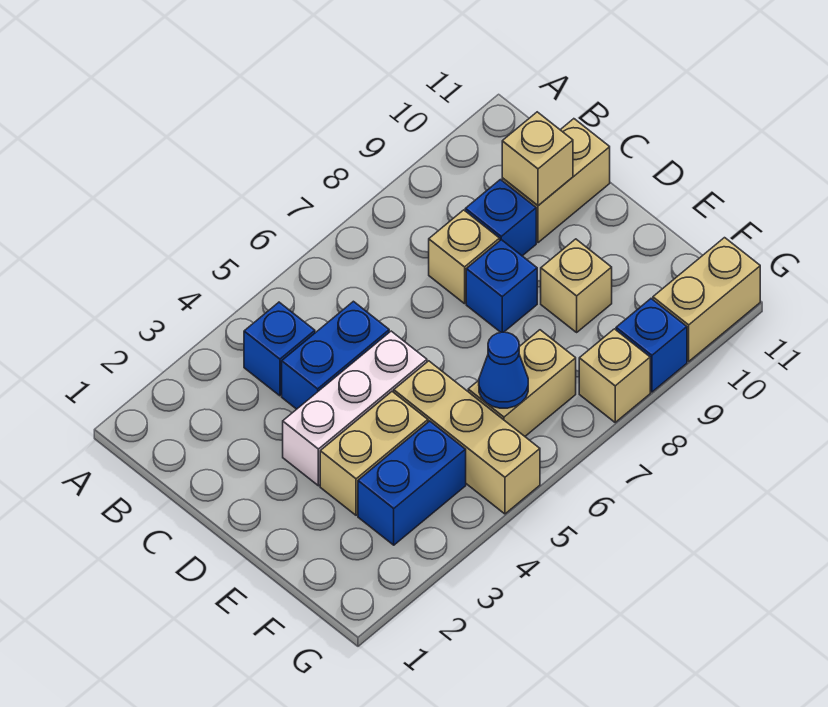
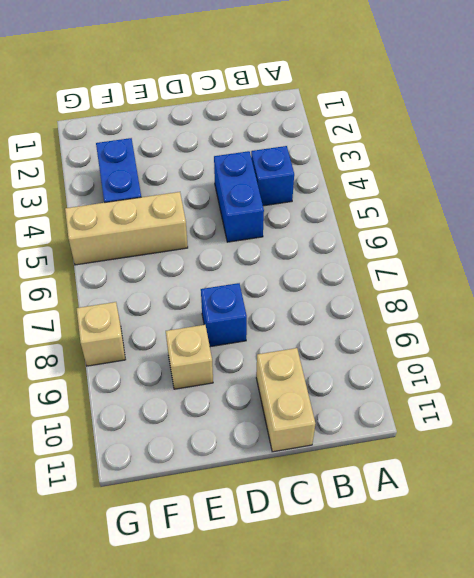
none -> tan 1x1 brick [429,210,500,304]
none -> blue 1x1 brick [465,180,536,256]
none -> white 1x3 brick [283,331,427,486]

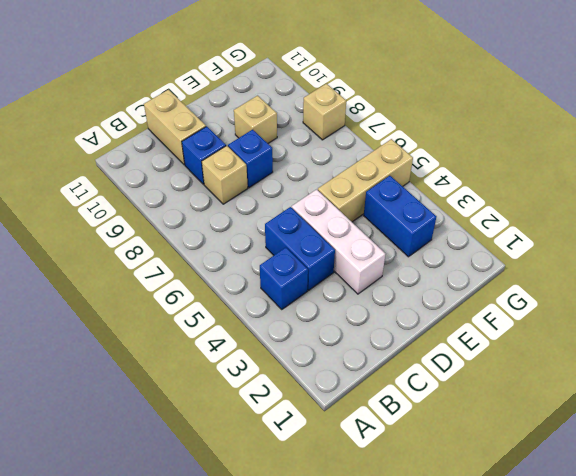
none -> tan 1x2 brick [320,392,428,515]
none -> tan 1x2 brick [468,330,576,436]
none -> blue 1x1 brick [616,299,687,392]

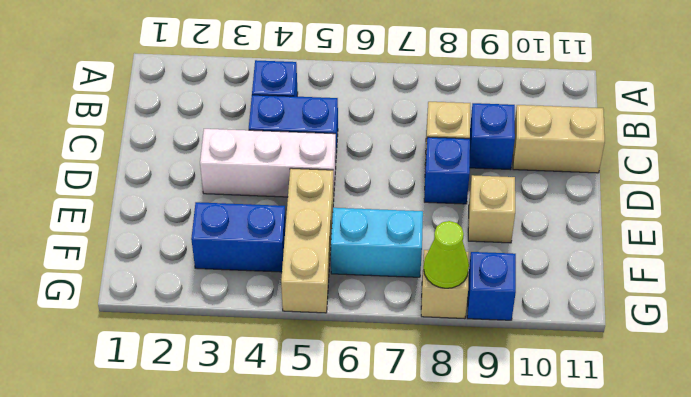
cyan 1x2 brick [331,208,423,277] -> tan 1x2 brick [468,330,576,436]
lime 1x1 cone [424,221,469,288] -> none
none -> tan 1x2 brick [320,392,428,515]
none -> tan 1x2 brick [653,238,760,361]
none -> tan 1x1 brick [502,112,573,205]

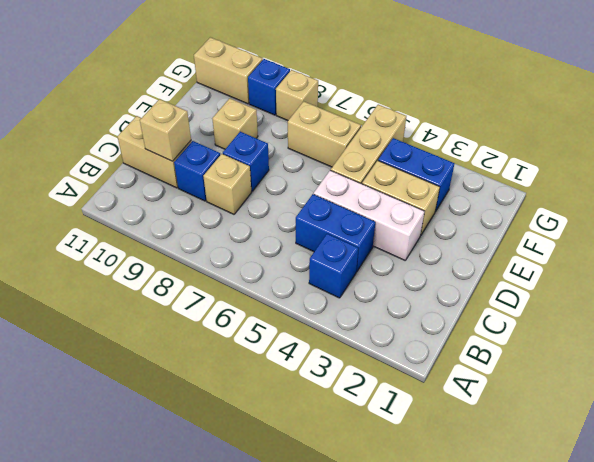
none -> blue 1x1 cone [479,332,528,408]

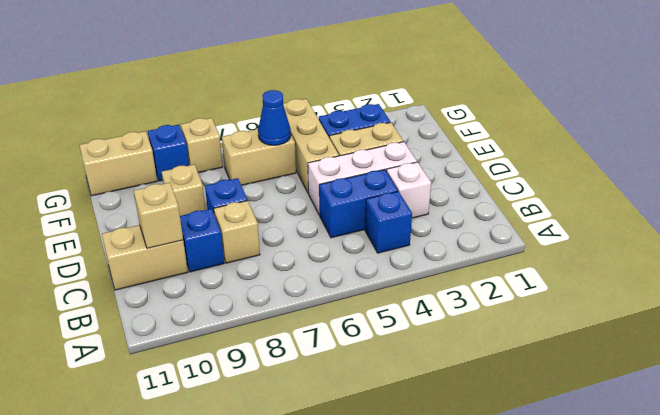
white 1x1 brick [386,162,431,218] -> none

